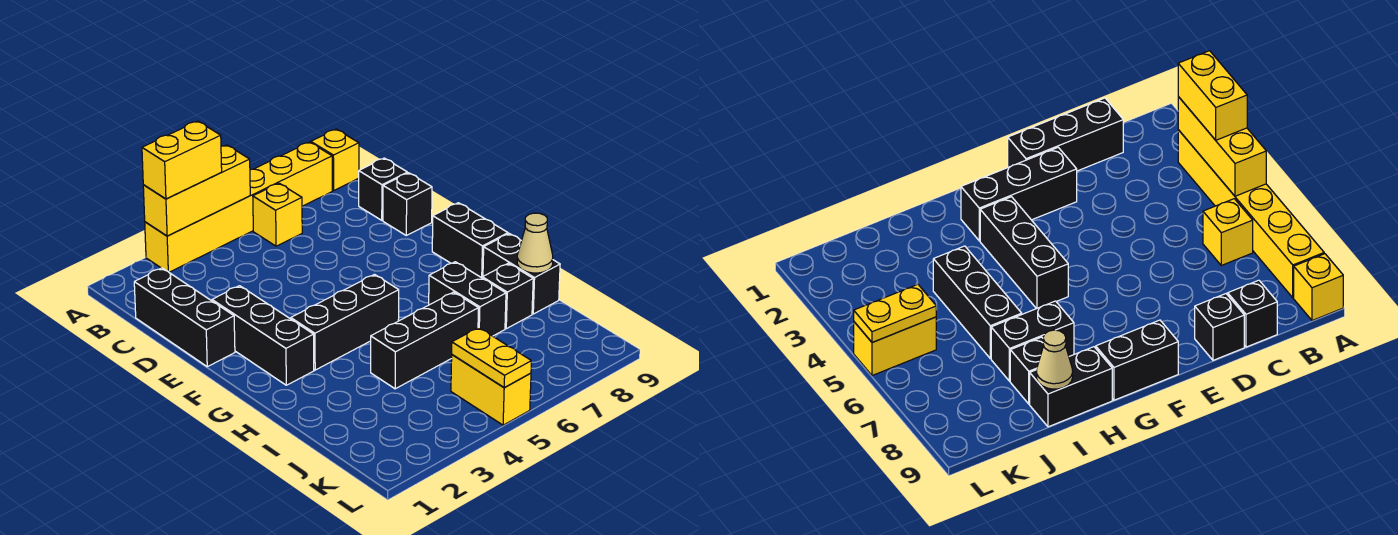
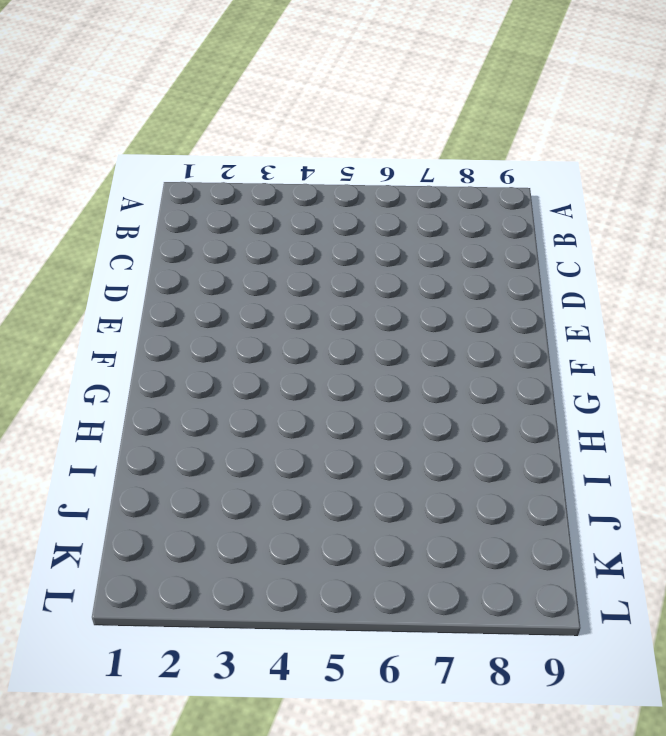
none -> yellow 1x6 brick [145,142,332,272]
none -> yellow 1x1 brick [311,129,359,191]
none -> yellow 1x1 brick [253,183,302,246]

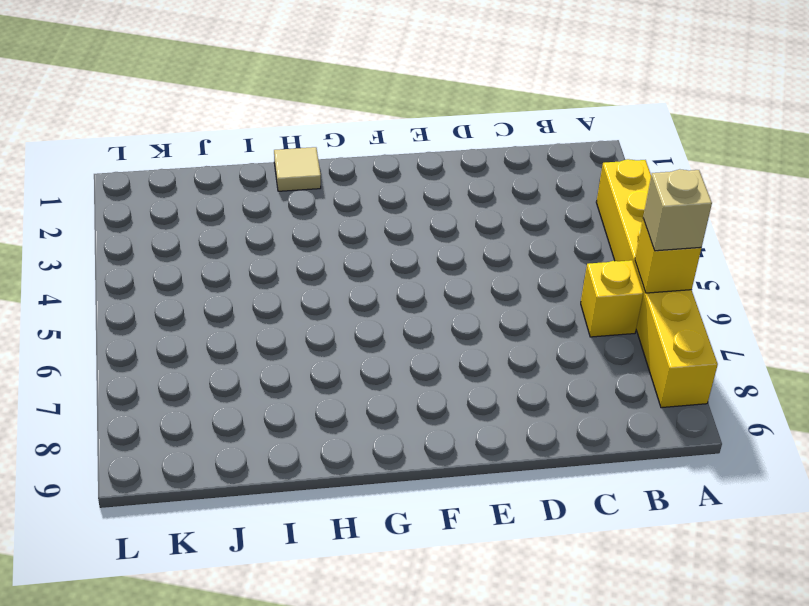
yellow 1x1 brick [635,219,701,293] -> yellow 1x1 brick moved to [311,129,359,191]
tan 1x1 brick [643,169,712,251] -> none
tan 1x1 tile [274,147,321,191] -> none
none -> black 1x3 brick [134,268,235,367]
none -> black 1x1 brick [359,158,407,220]
none -> black 1x1 brick [383,173,432,235]

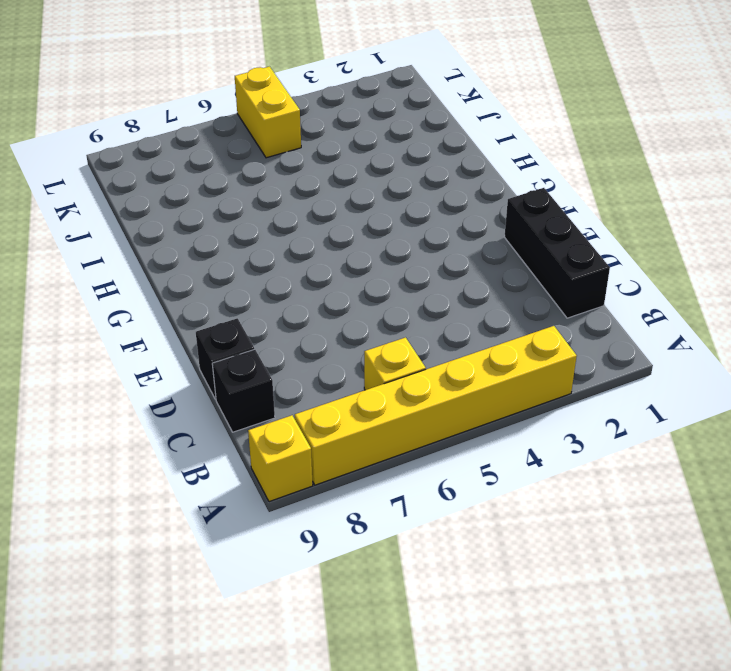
none -> black 1x3 brick [212,286,314,385]
none -> black 1x2 brick [432,203,508,278]
none -> black 1x3 brick [291,274,399,370]

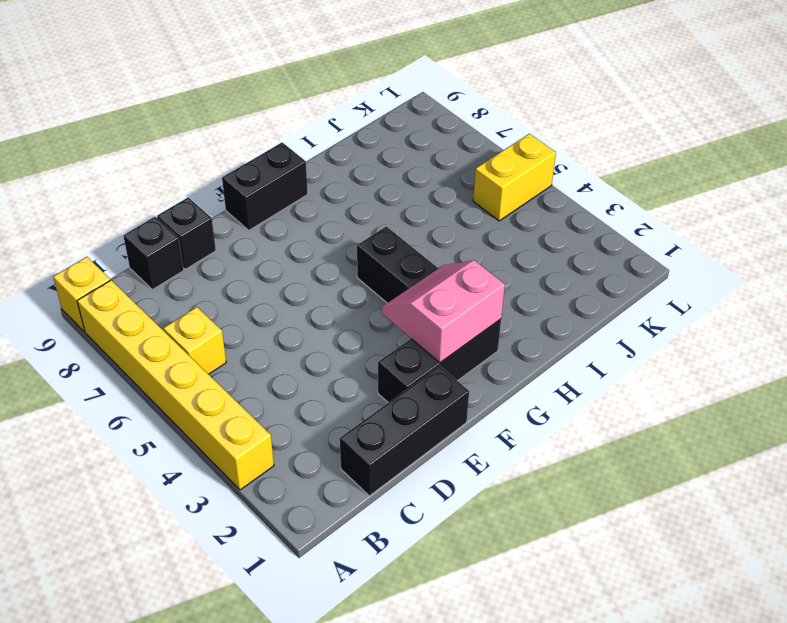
pink 2x2 slope [382,260,505,363] -> none
none -> black 1x2 brick [429,262,506,336]
none -> black 1x2 brick [483,234,560,314]
none -> black 1x3 brick [371,292,479,389]

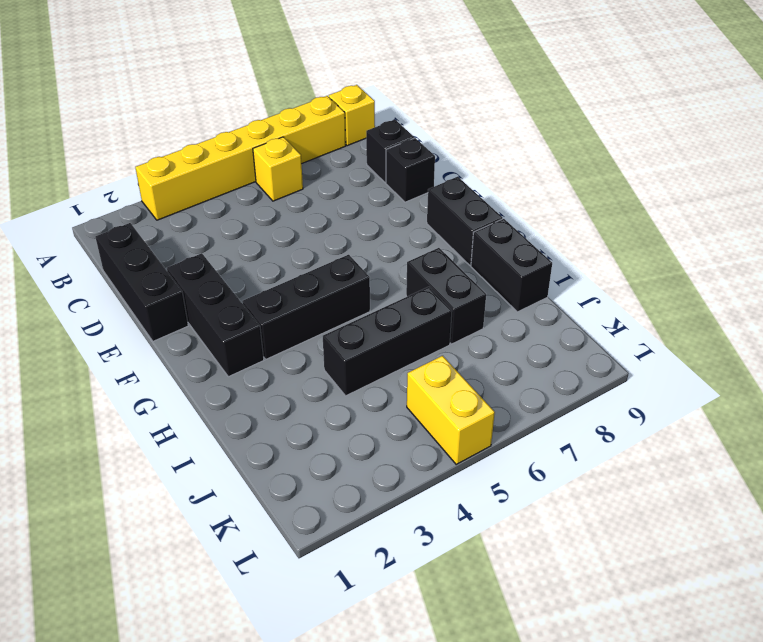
none -> black 1x1 brick [482,263,533,329]
none -> yellow 1x3 brick [143,145,250,236]
none -> tan 1x1 cone [517,213,553,273]

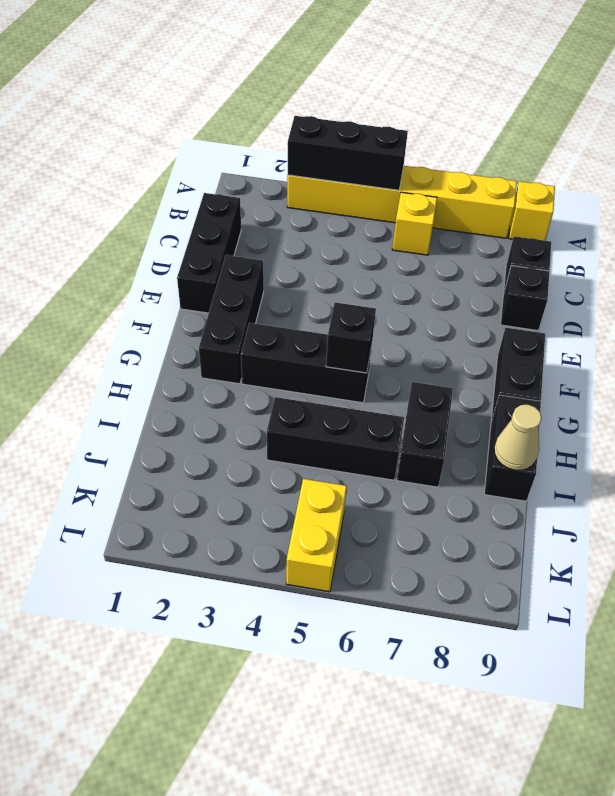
black 1x3 brick [288,116,408,190] -> yellow 1x3 brick [143,145,250,236]
black 1x1 brick [326,302,376,373] -> black 1x1 brick moved to [482,263,533,329]
none -> yellow 1x2 plate [452,328,531,388]
none -> yellow 1x2 brick [142,121,222,199]

